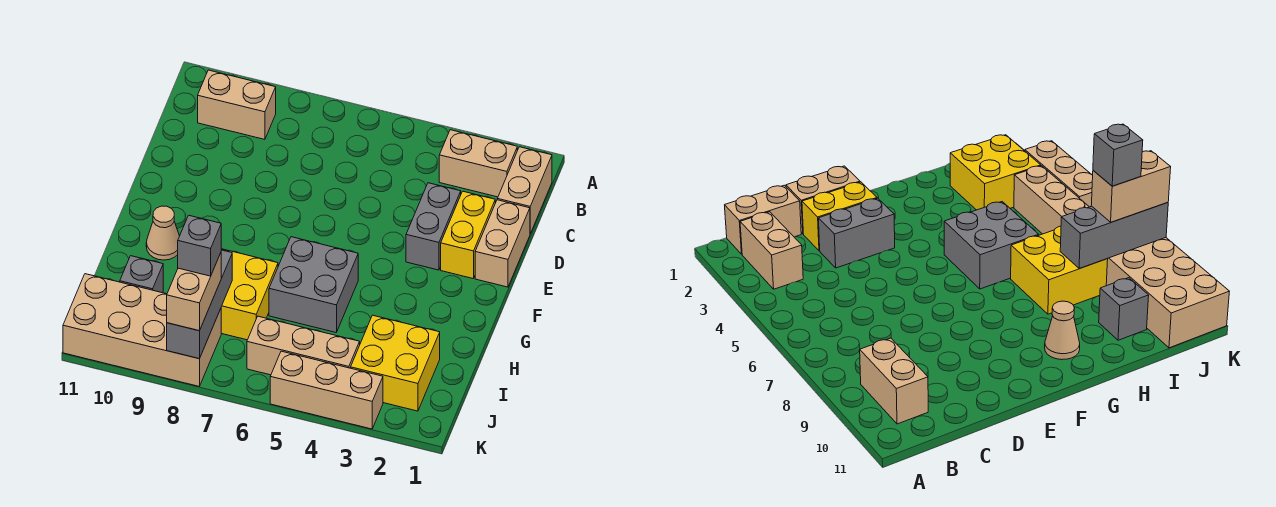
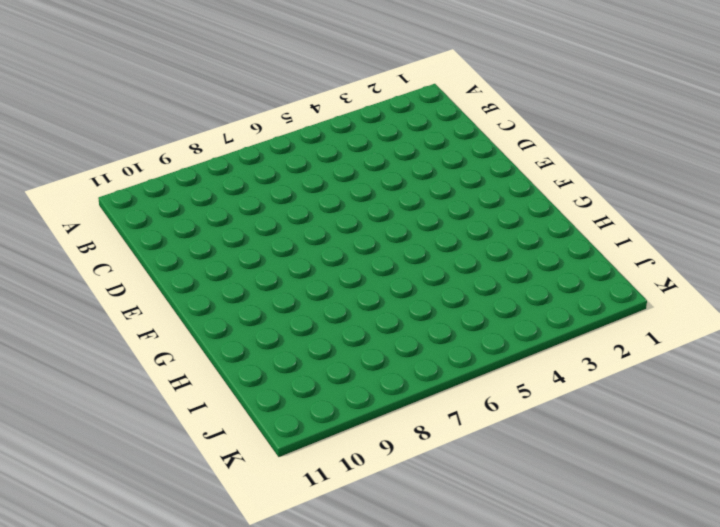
none -> tan 1x2 brick [497,147,552,234]
none -> tan 1x2 brick [439,130,517,197]
none -> tan 1x2 brick [198,70,276,139]

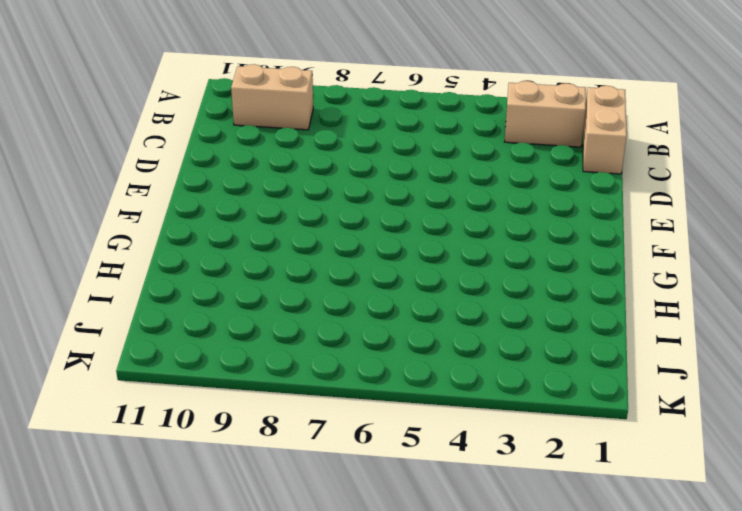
none -> tan 1x2 brick [475,200,530,287]
none -> yellow 1x2 brick [441,191,495,279]
none -> grey 1x2 brick [406,183,461,270]

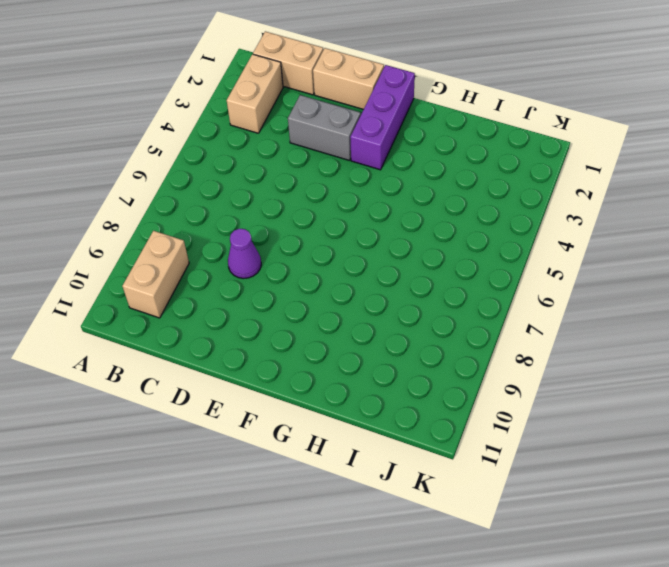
purple 1x1 cone [228,229,261,279] -> none
purple 1x3 brick [350,65,415,170] -> none
none -> yellow 1x2 brick [441,191,495,279]
none -> grey 2x2 brick [269,237,358,332]
none -> tan 1x1 cone [146,206,179,260]

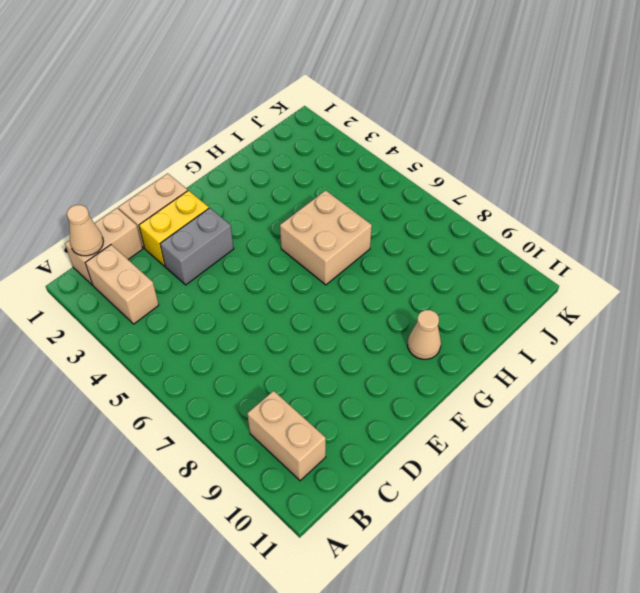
tan 1x1 cone [67,205,103,256] -> none
tan 2x2 brick [280,190,372,285] -> grey 2x2 brick [269,237,358,332]
none -> yellow 2x2 brick [221,249,278,340]
none -> yellow 2x2 brick [351,315,440,411]
none -> grey 1x1 brick [120,256,163,293]

